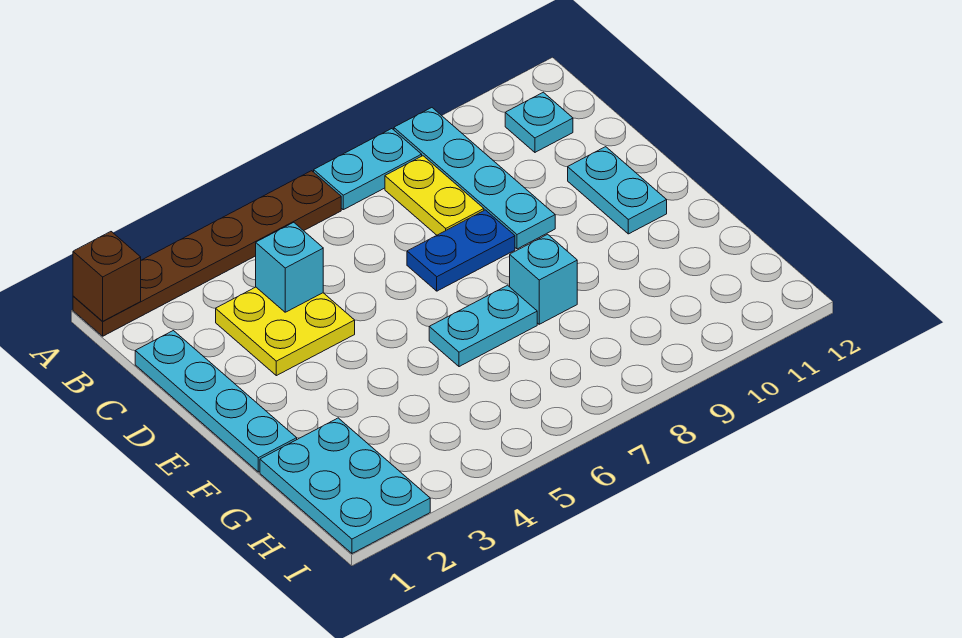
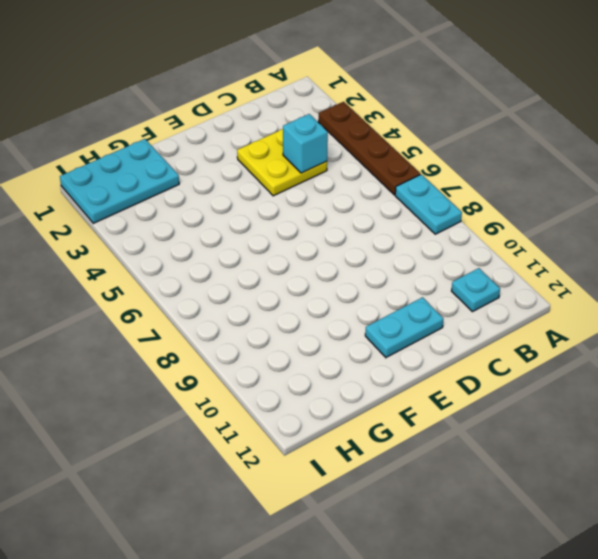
brown 1x4 plate [319,102,420,195] -> brown 1x6 plate [73,171,341,336]
none -> cyan 1x4 plate [394,108,555,249]
none -> yellow 1x2 plate [385,156,484,235]
none -> cyan 1x4 plate [135,331,297,472]

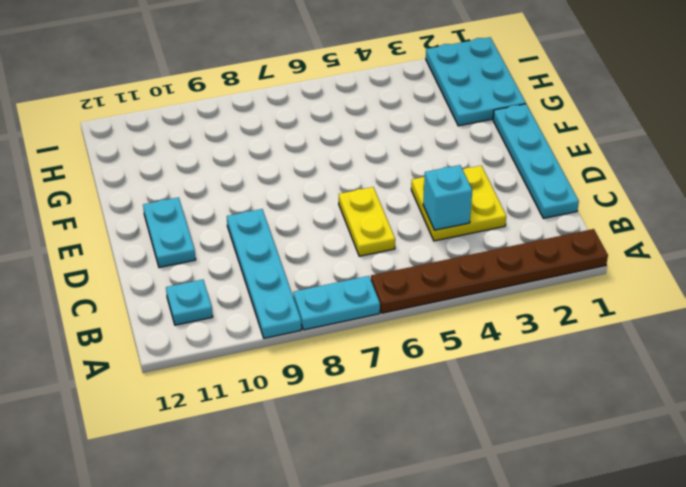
yellow 1x2 plate [339,187,395,256] -> yellow 1x2 plate moved to [385,156,484,235]
none -> blue 1x2 plate [407,210,515,291]
none -> cyan 1x2 plate [429,285,537,367]
none -> cyan 1x1 brick [510,234,577,324]

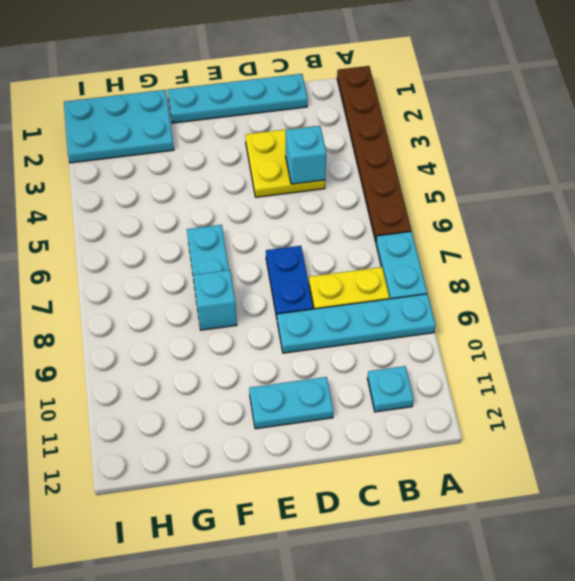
none -> brown 1x1 brick [73,232,141,321]

